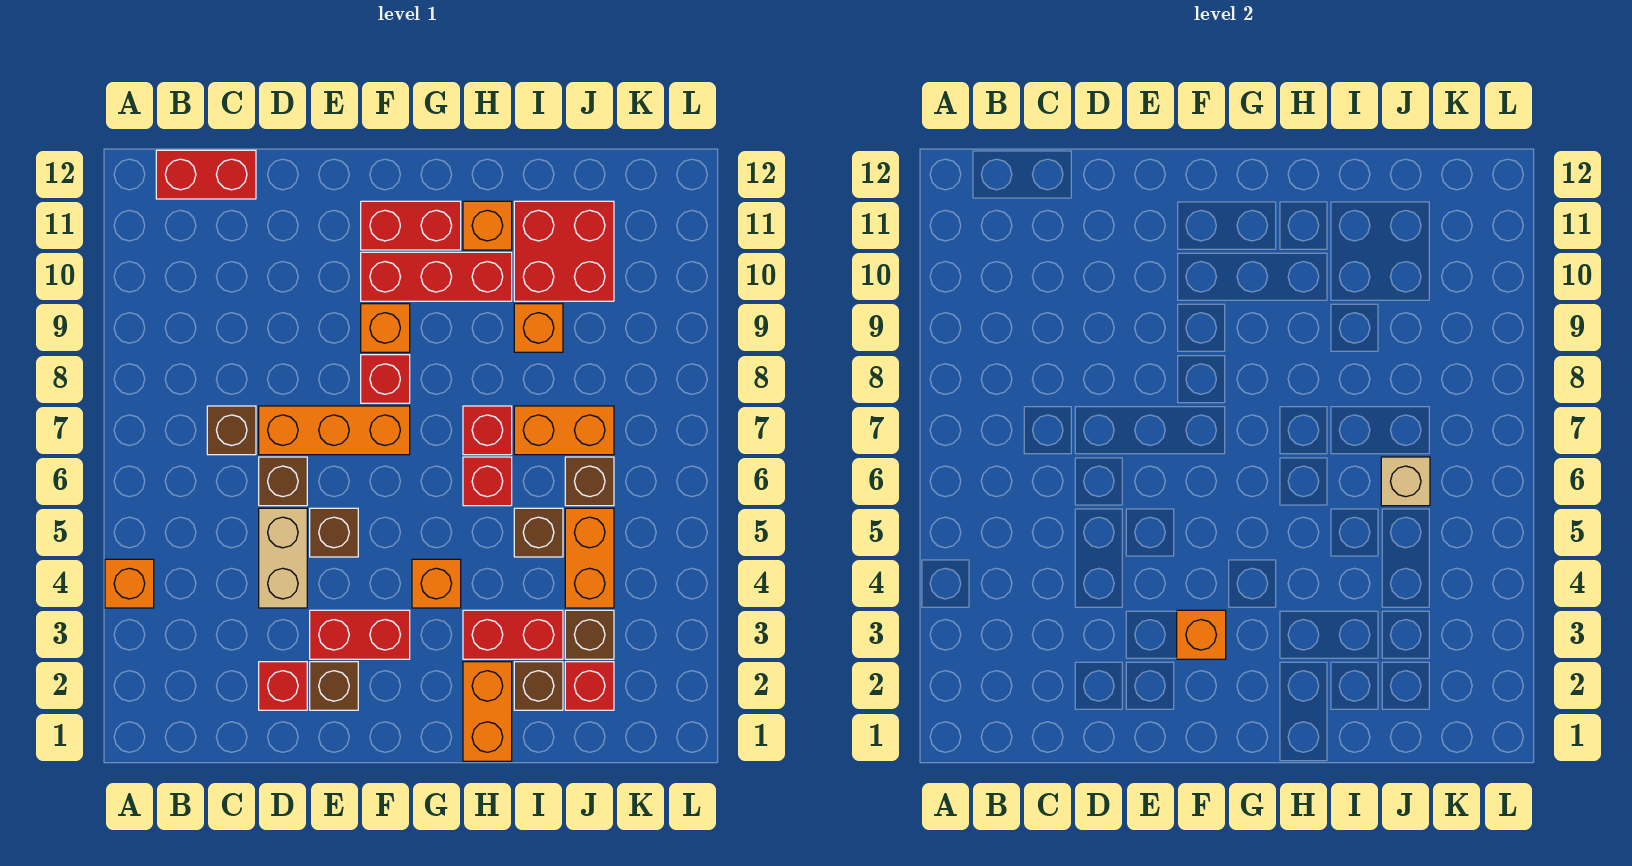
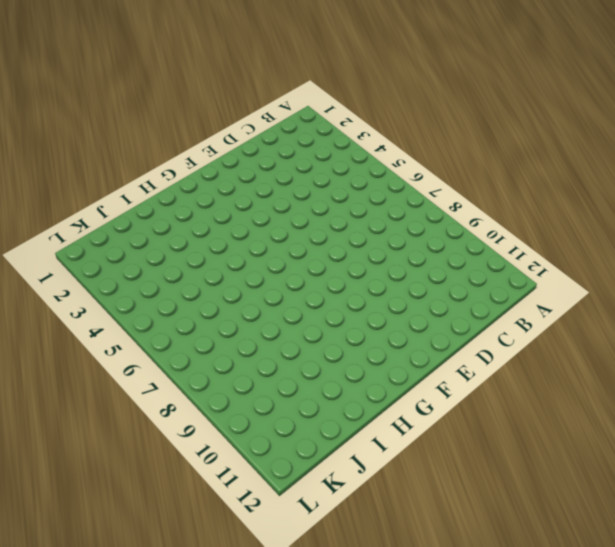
none -> orange 1x1 brick [105,559,154,608]
none -> red 1x2 brick [156,150,256,199]
none -> brown 1x1 brick [207,406,256,455]
none -> red 1x1 brick [259,662,307,710]

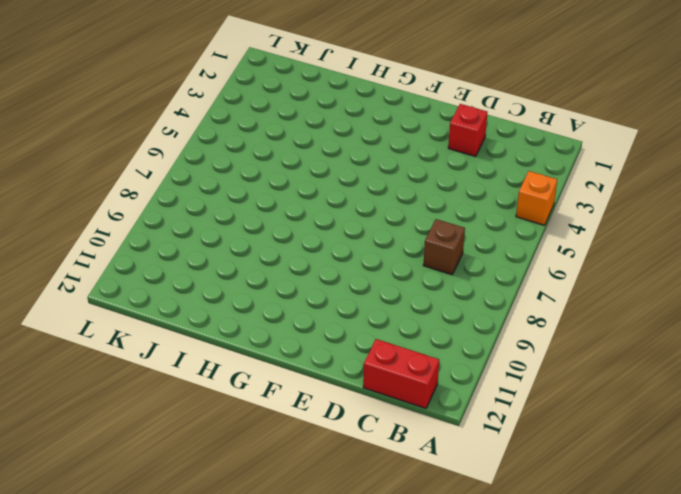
none -> tan 1x2 brick [259,508,307,608]
none -> brown 1x1 brick [259,457,307,506]
none -> orange 1x3 brick [259,406,410,455]
none -> brown 1x1 brick [310,662,358,710]

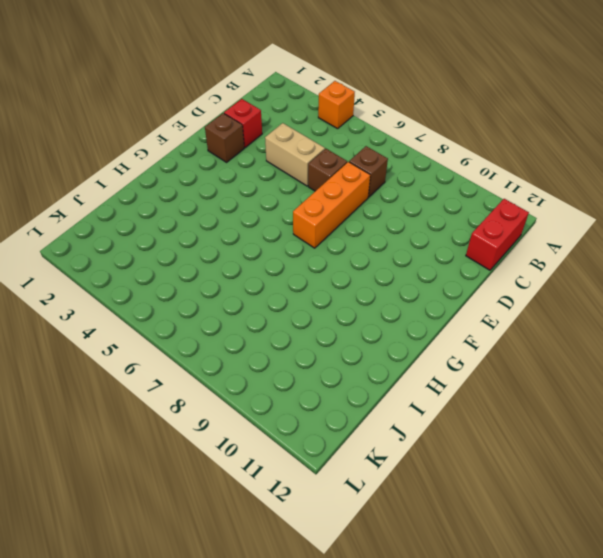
none -> red 1x2 brick [310,610,410,659]
none -> brown 1x1 brick [310,508,358,557]
none -> red 1x1 brick [361,355,410,403]
none -> orange 1x1 brick [361,304,410,352]

